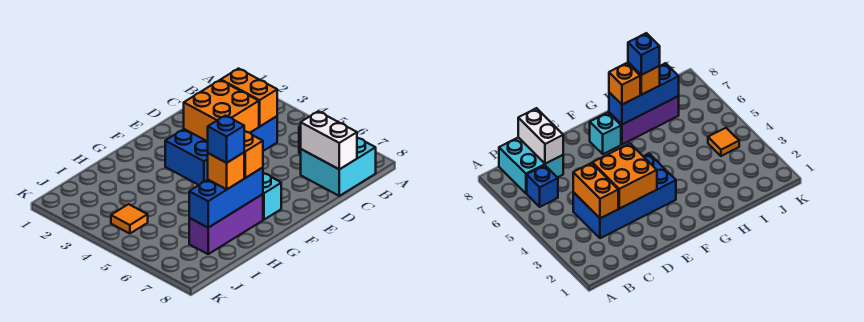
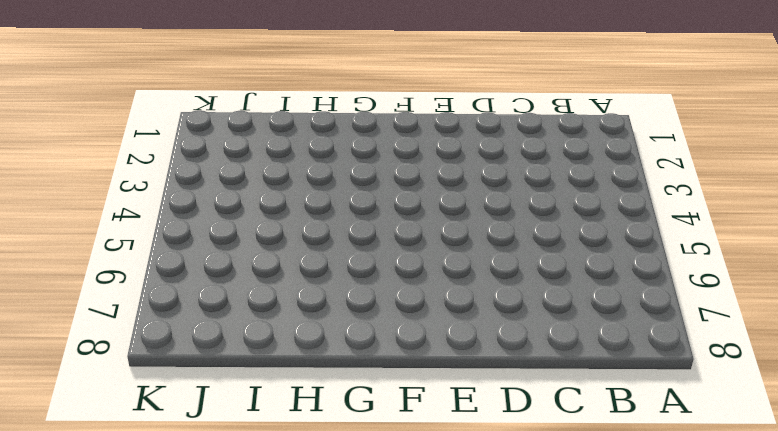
none -> blue 1x1 brick [527,165,558,207]
none -> cyan 2x2 brick [301,138,376,196]
none -> blue 2x4 brick [165,116,277,185]

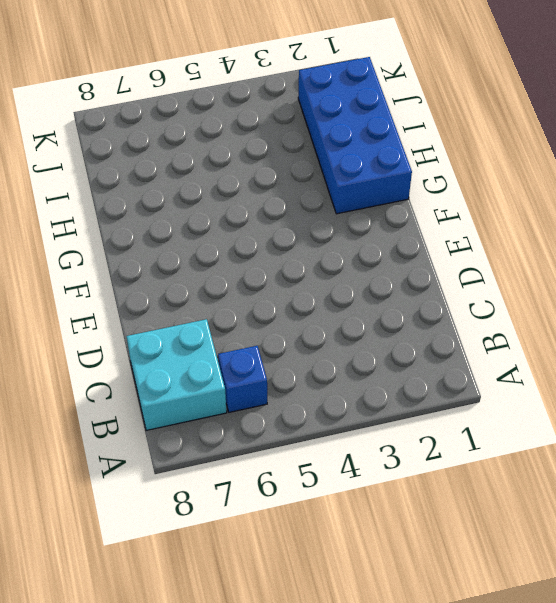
blue 2x4 brick [298,57,412,214] -> blue 2x4 brick moved to [165,116,277,185]
none -> cyan 1x1 brick [263,173,281,220]
none -> purple 1x3 brick [189,194,263,254]
none -> orange 1x1 tile [111,204,148,234]

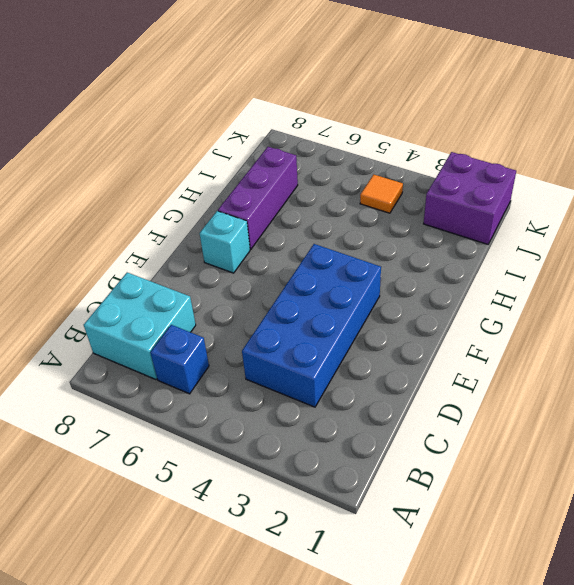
purple 2x2 brick [424,152,516,244] -> none
none -> orange 1x2 brick [221,69,277,126]
none -> white 1x2 brick [301,111,357,169]
none -> orange 2x2 brick [184,80,259,142]

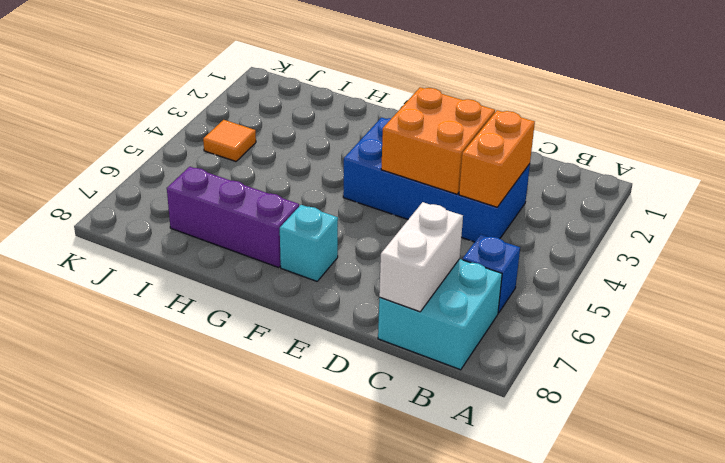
none -> blue 1x3 brick [189,168,263,228]
none -> orange 1x1 brick [244,131,263,178]
none -> orange 1x1 brick [208,153,244,189]

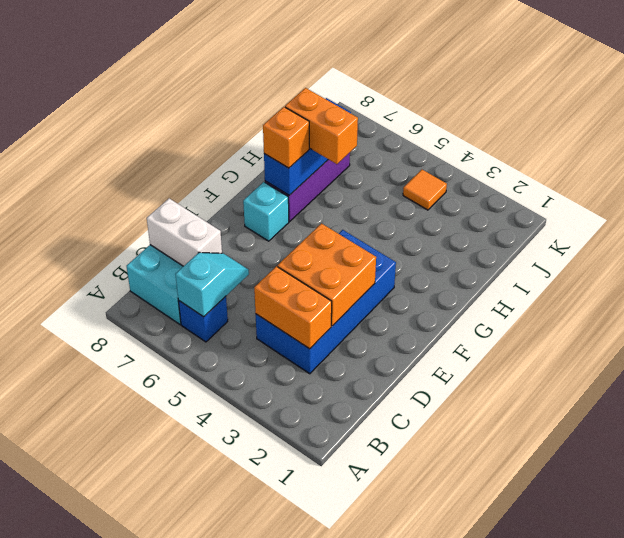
cyan 1x2 slope [176,252,249,317] -> none
orange 1x2 brick [285,88,358,164] -> orange 1x1 brick [208,153,244,189]
none -> blue 1x1 brick [208,116,244,163]

